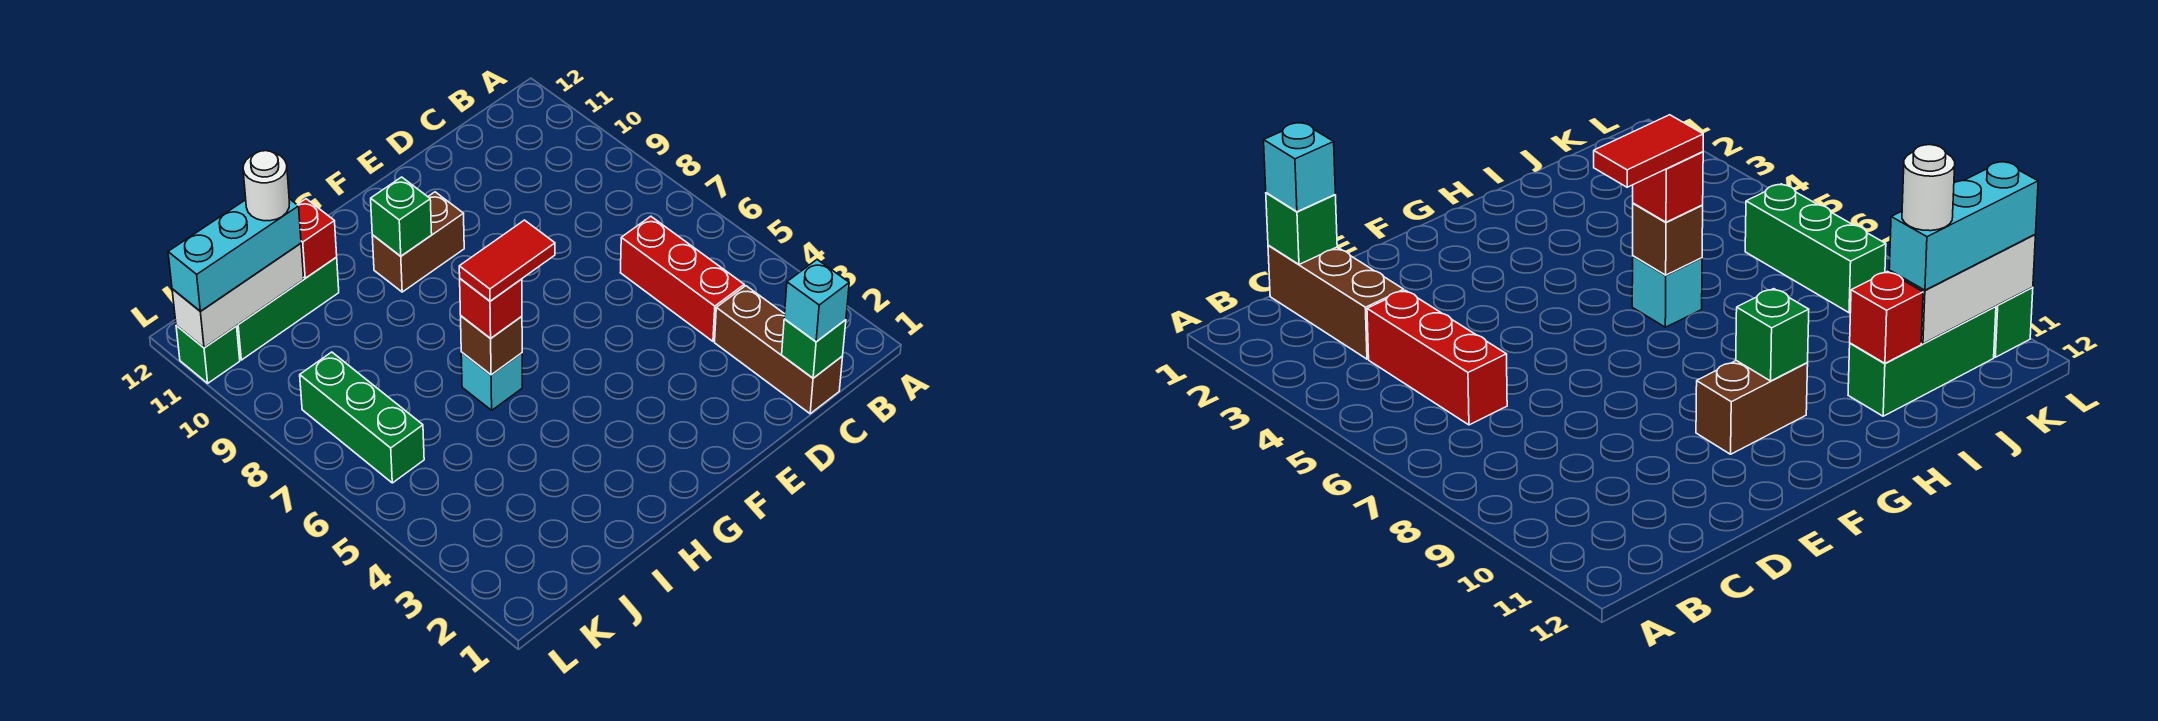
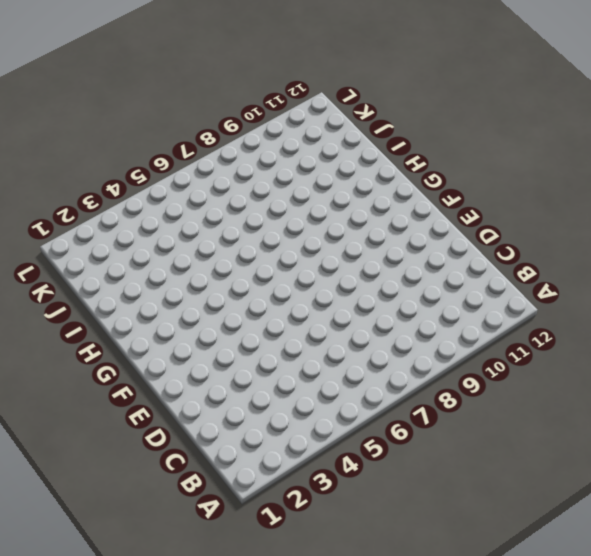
none -> brown 1x3 brick [715,286,843,414]
none -> red 1x3 brick [620,216,744,341]
none -> brown 1x2 brick [372,192,464,292]

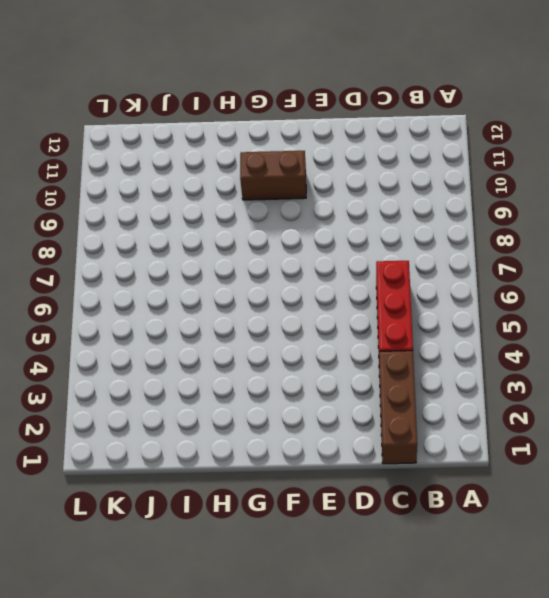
none -> cyan 1x1 brick [461,352,522,410]
none -> green 1x3 brick [237,257,339,360]
none -> green 1x3 brick [300,352,424,483]

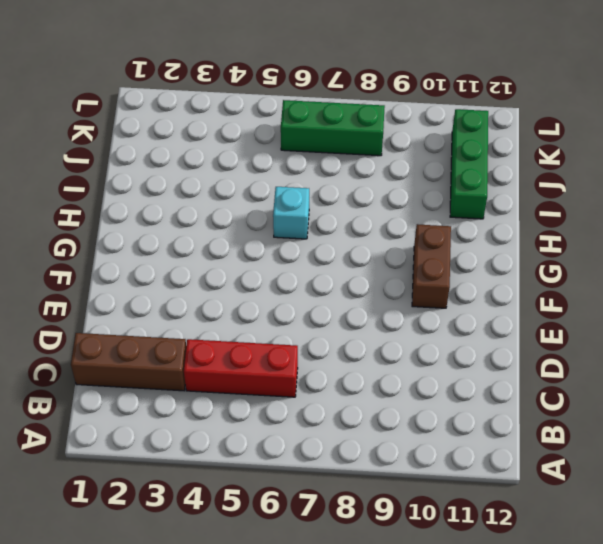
none -> green 1x1 brick [176,326,240,383]
none -> green 1x1 brick [782,319,846,378]
none -> green 1x1 brick [371,177,432,256]

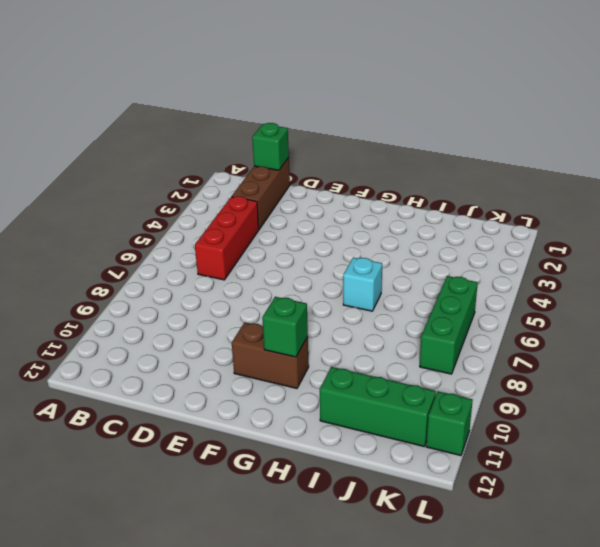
none -> brown 1x1 brick [461,316,522,375]
none -> red 1x1 brick [297,199,337,278]
none -> white 1x3 brick [172,243,304,348]

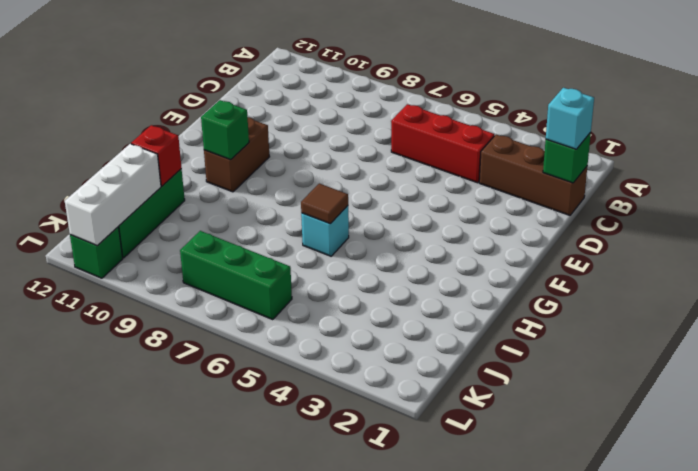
brown 1x1 tile [301,184,348,224] -> brown 1x1 brick [461,316,522,375]
none -> red 1x1 brick [460,279,522,339]
none -> cyan 1x3 brick [168,199,301,311]
none -> red 1x2 tile [459,220,555,301]

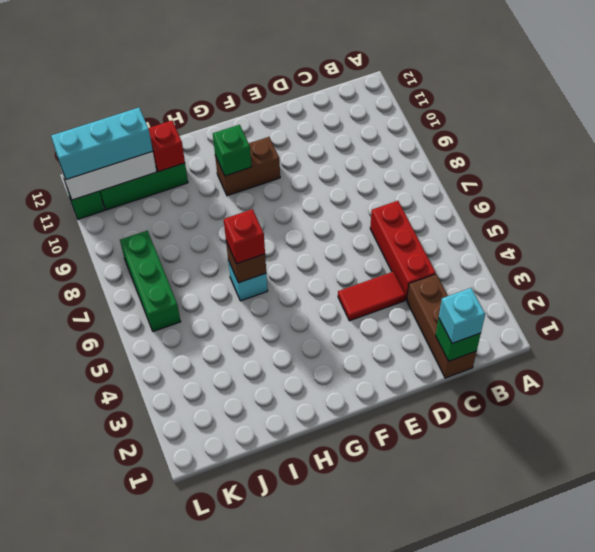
red 1x2 tile [338,272,405,321] -> red 1x2 tile moved to [459,220,555,301]
none -> white 1x1 round brick [243,151,289,221]

